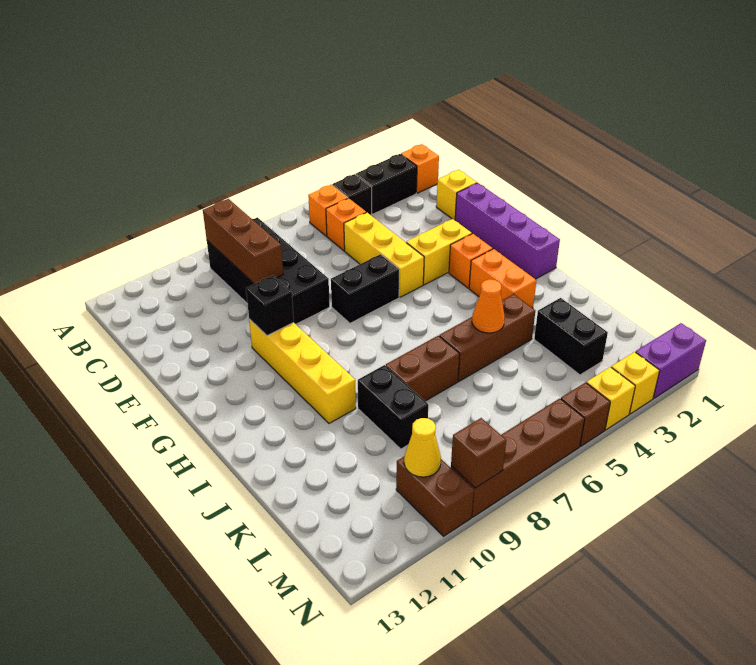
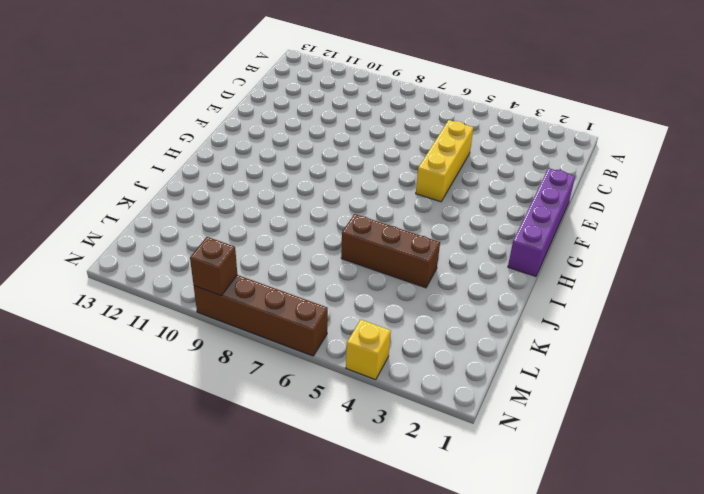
none -> orange 1x1 brick [401,144,439,193]
none -> black 1x2 brick [356,154,417,214]
none -> black 1x1 brick [332,174,372,215]

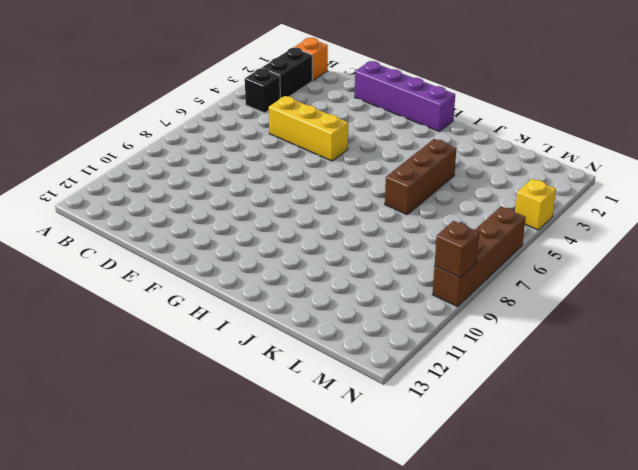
none -> orange 1x1 brick [308,185,348,236]
none -> black 2x4 brick [207,217,330,324]
none -> orange 1x1 brick [326,198,366,251]

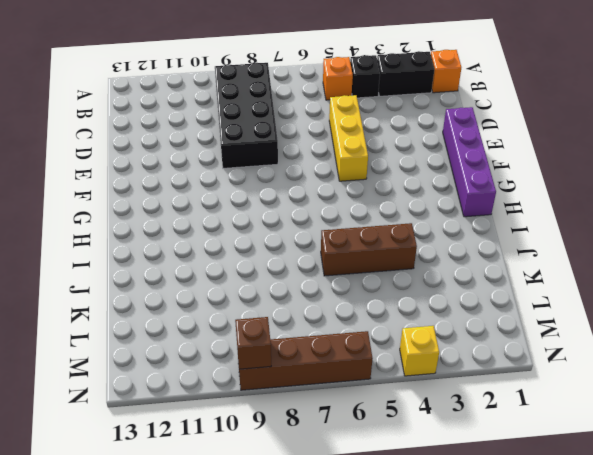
none -> orange 1x1 brick [326,198,366,251]
none -> yellow 1x1 brick [436,170,477,220]
none -> yellow 1x2 brick [406,219,472,285]

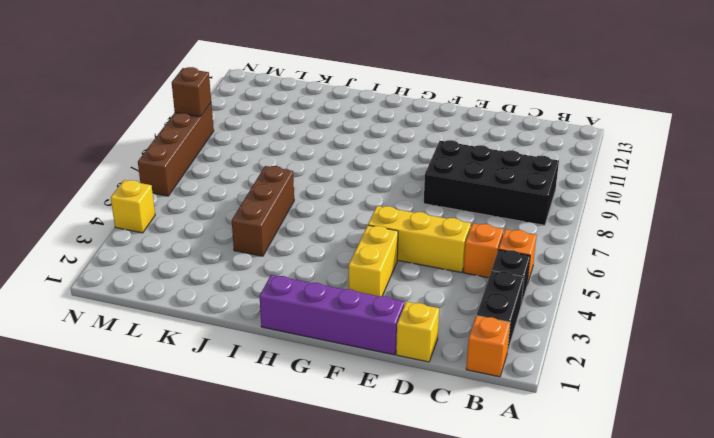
none -> black 1x2 brick [331,254,399,323]
none -> yellow 1x4 brick [249,319,356,423]
none -> orange 1x1 brick [449,234,493,288]

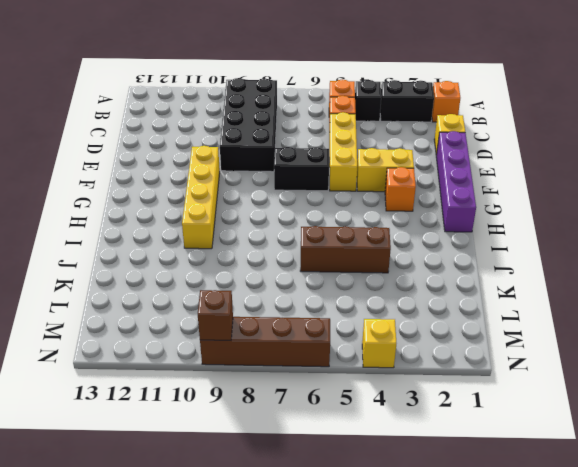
none -> orange 1x2 brick [469,249,536,308]
none -> brown 1x2 brick [386,336,460,401]
none -> black 1x2 brick [358,365,428,449]

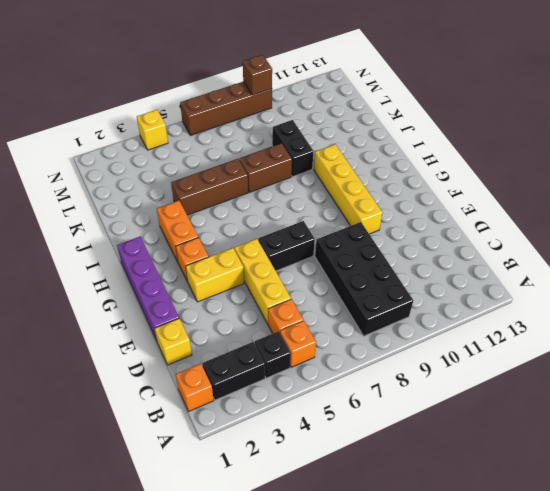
none -> black 1x2 brick [534,298,608,375]
none -> brown 1x2 brick [396,456,474,536]
none -> purple 1x2 brick [636,323,706,398]

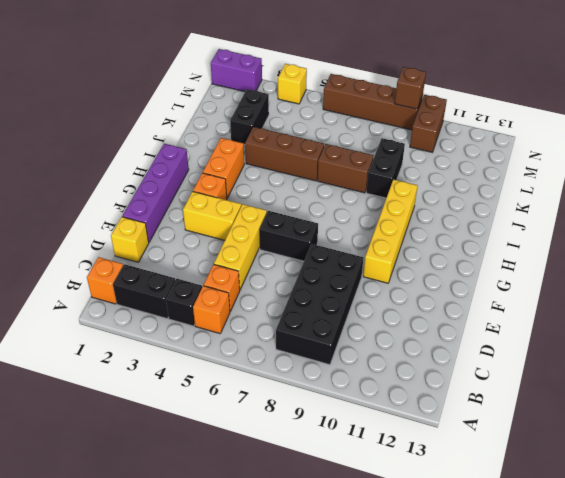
none -> yellow 1x1 brick [611,352,660,414]
none -> brown 1x1 brick [561,382,610,446]
none -> brown 1x3 brick [203,199,283,284]

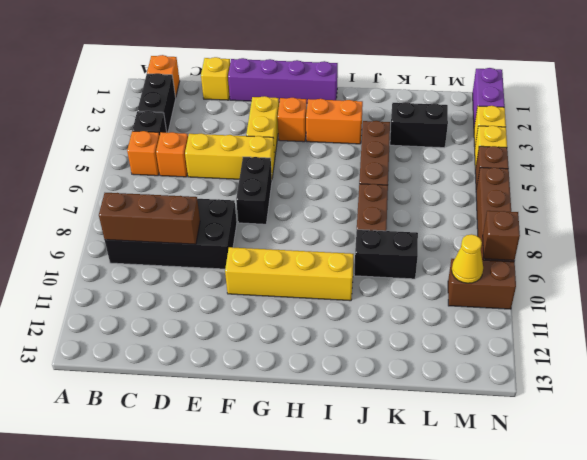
none -> black 1x1 brick [246,275,294,336]
none -> orange 1x1 cone [472,279,505,333]

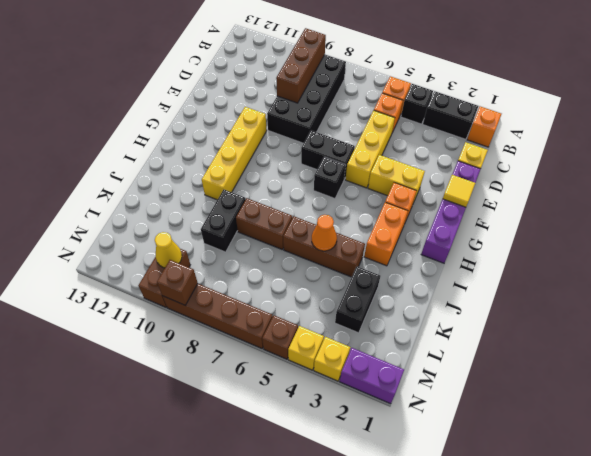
yellow 1x1 tile [443,175,475,207] -> none
black 1x1 brick [314,157,346,199] -> black 1x1 brick moved to [246,275,294,336]

